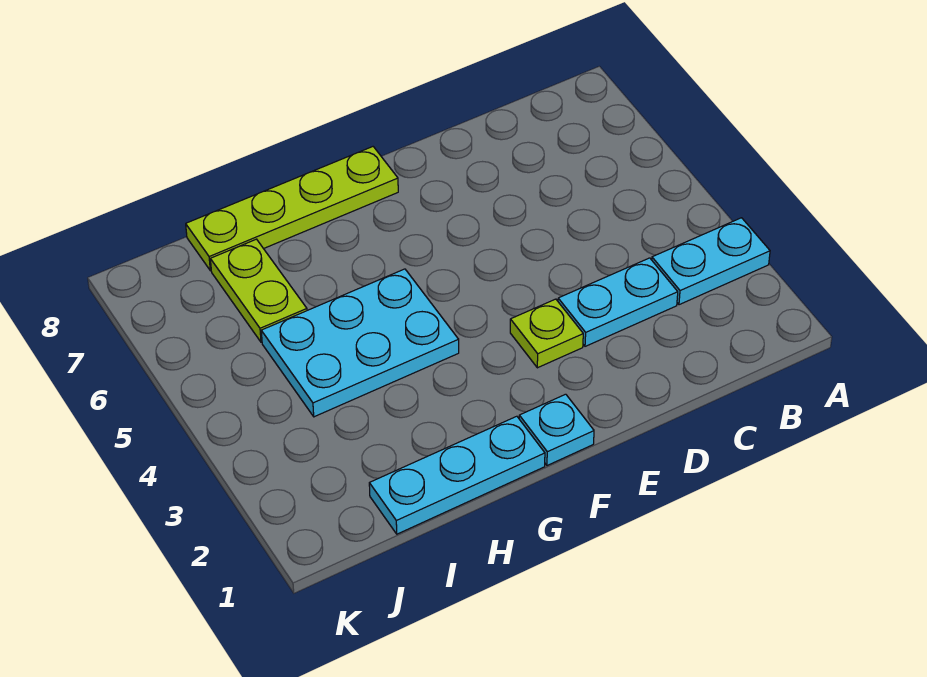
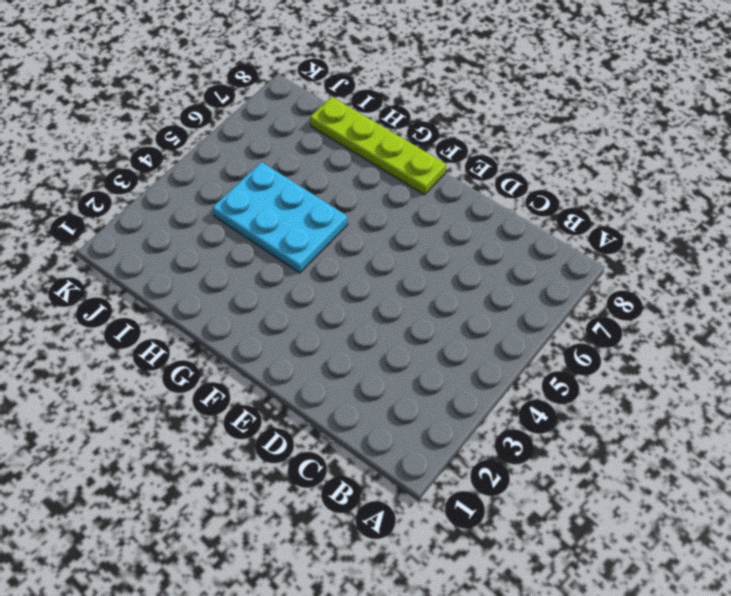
none -> cyan 1x2 plate [652,218,770,305]
none -> cyan 1x2 plate [558,258,678,346]

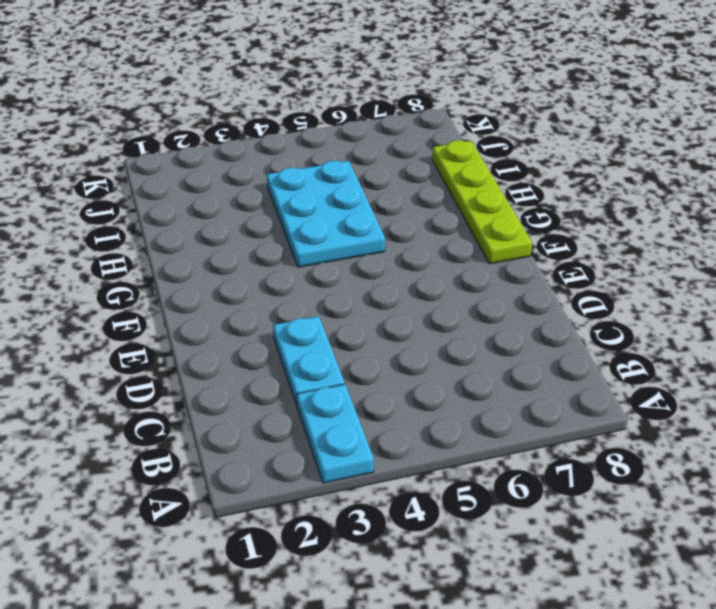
none -> lime 1x1 plate [510,299,583,368]
none -> cyan 1x1 plate [519,394,594,466]

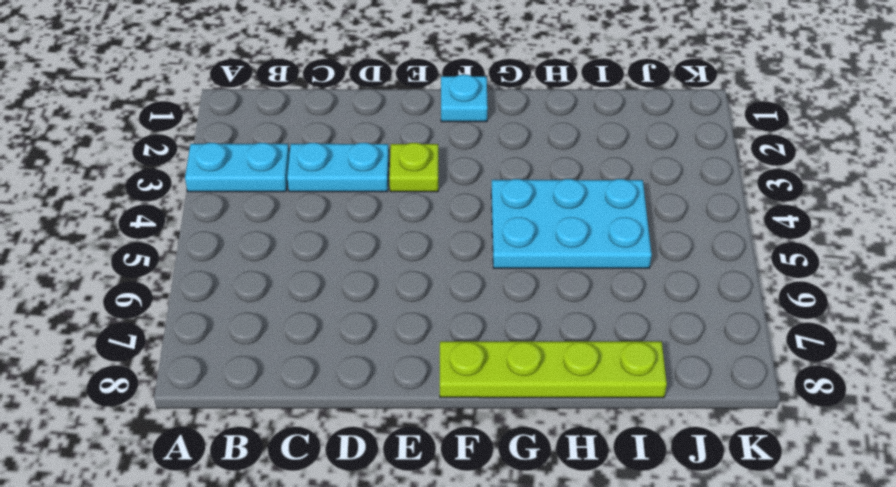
none -> cyan 1x3 plate [369,416,545,534]
none -> lime 1x2 plate [210,239,307,342]

